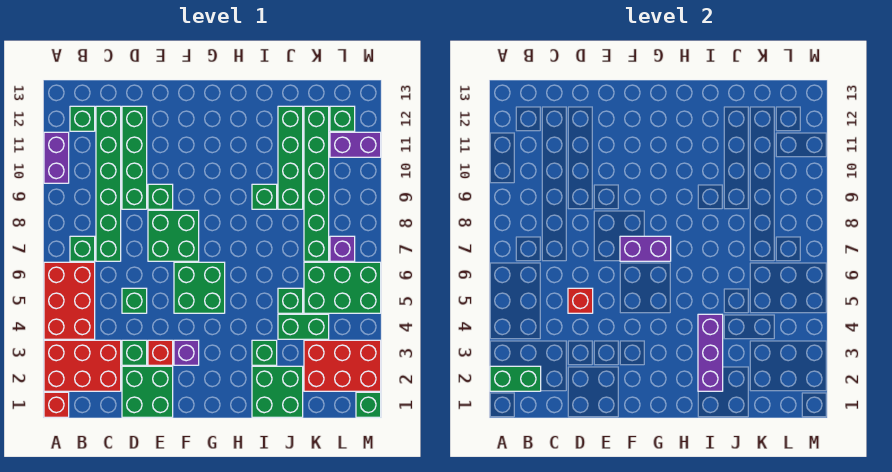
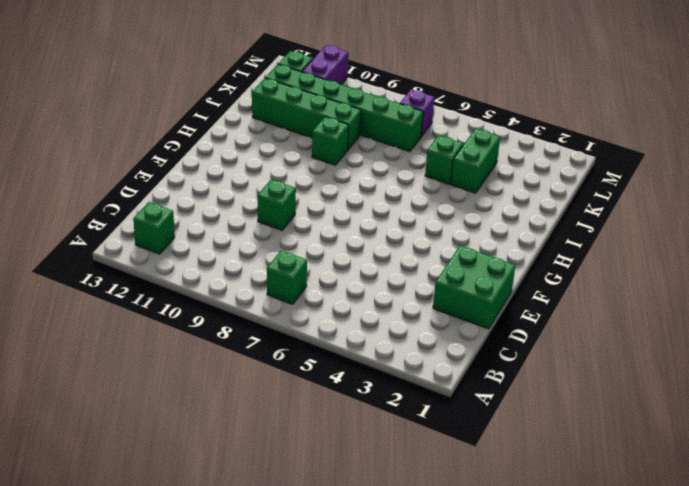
none -> red 1x1 brick [44,392,69,417]
none -> red 2x3 brick [44,340,121,391]
none -> red 2x3 brick [44,262,95,339]
none -> purple 1x2 brick [44,132,69,183]

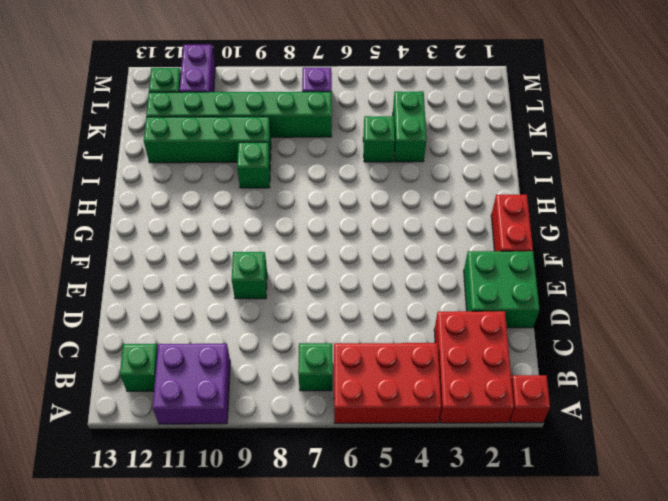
purple 2x2 brick [153,344,230,424] -> purple 1x2 brick [44,132,69,183]
red 1x2 brick [491,195,533,251] -> none
none -> green 1x6 brick [96,106,121,261]
none -> green 1x1 brick [122,340,147,365]
none -> green 1x1 brick [122,288,147,313]
none -> green 1x4 brick [122,106,147,209]

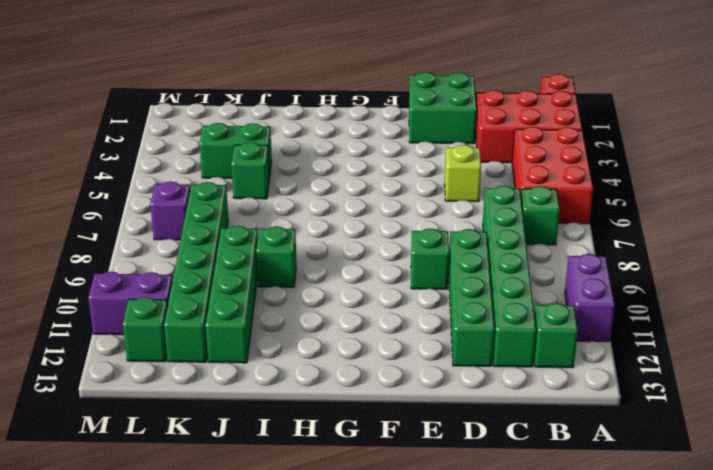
lime 1x1 brick [445,145,481,202] -> green 1x1 brick [122,288,147,313]
none -> green 1x1 brick [122,340,147,365]
none -> red 1x1 brick [148,340,173,365]
none -> green 2x2 brick [148,210,199,261]
none -> purple 1x1 brick [174,340,199,365]

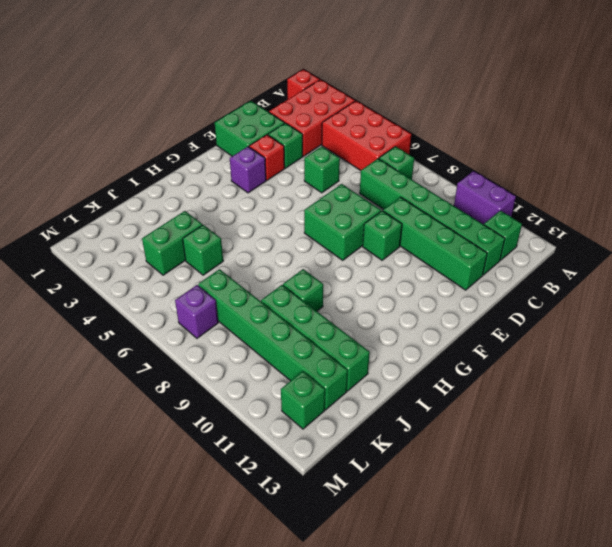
none -> green 2x2 brick [174,262,225,313]
none -> green 2x2 brick [252,366,303,417]
none -> green 1x1 brick [252,340,277,365]
none -> red 2x3 brick [304,340,381,391]

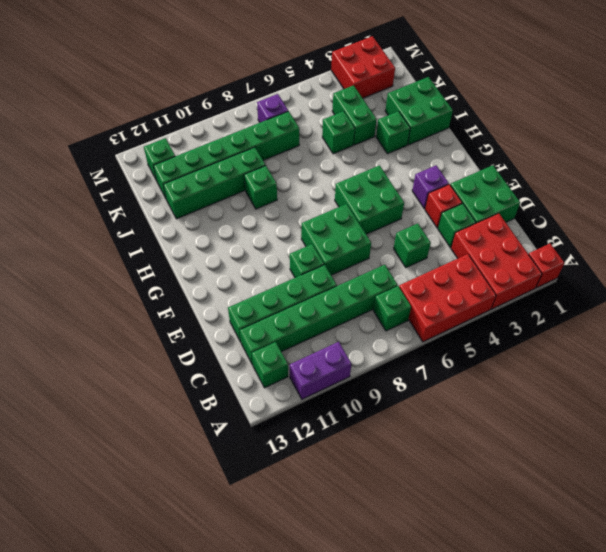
red 2x2 brick [331,36,395,98] -> red 2x3 brick [304,340,381,391]
none -> green 2x3 brick [304,262,381,313]
none -> purple 1x2 brick [330,132,381,157]
none -> green 1x1 brick [356,392,381,417]
none -> green 1x2 brick [490,366,541,391]

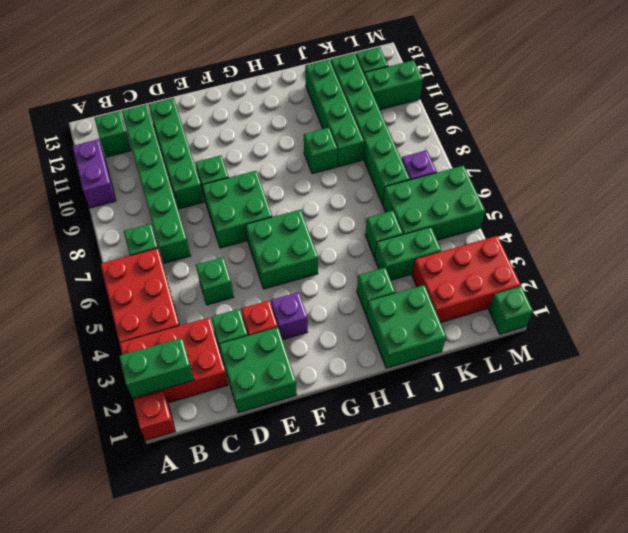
green 1x2 brick [364,60,423,110] -> purple 1x2 brick [330,132,381,157]
none -> red 1x1 brick [568,288,593,313]
none -> purple 1x2 brick [620,236,671,261]
none -> purple 1x3 brick [698,314,723,391]

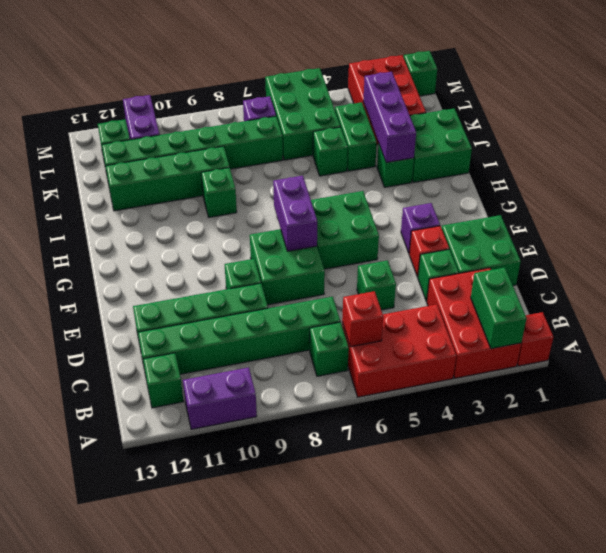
red 1x1 brick [342,291,383,347] -> red 1x1 brick moved to [568,288,593,313]
purple 1x3 brick [363,72,416,163] -> purple 1x3 brick turned to [698,314,723,391]

